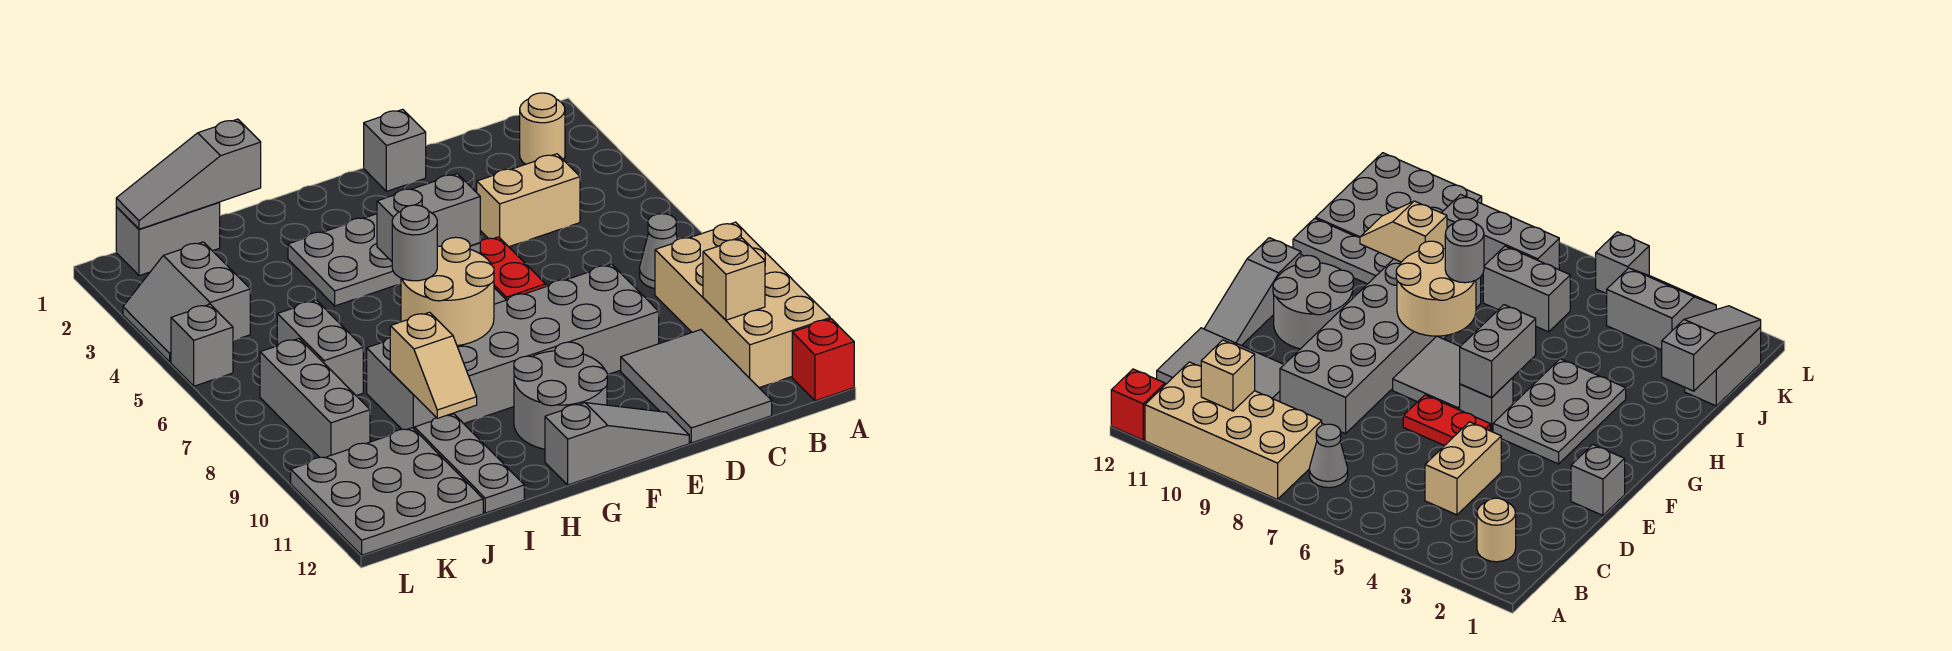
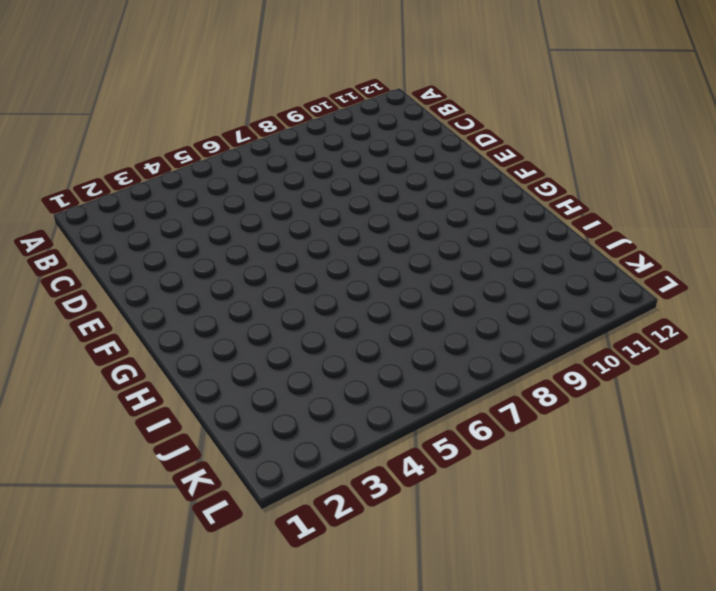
none -> tan 2x4 brick [655,222,830,388]
none -> red 1x1 brick [792,319,854,401]
none -> tan 1x1 round brick [520,93,565,164]

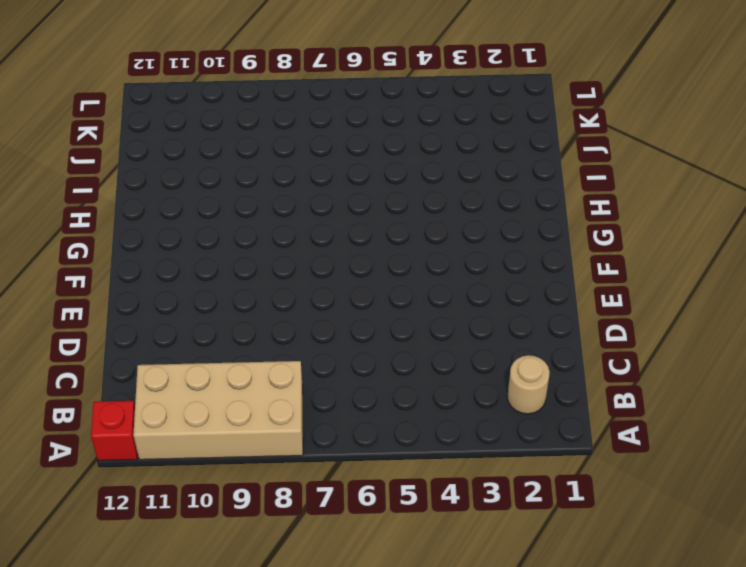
none -> grey 1x1 cone [640,214,677,289]
none -> tan 1x2 brick [477,154,580,247]
none -> grey 2x3 tile [621,330,772,443]

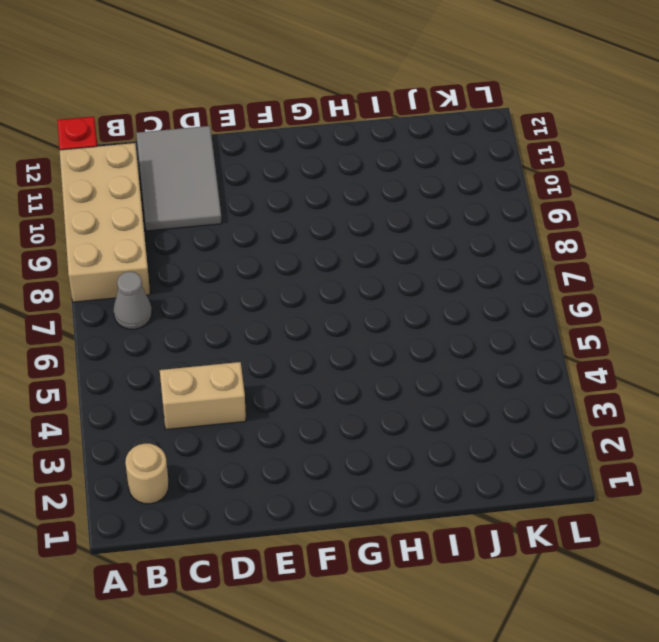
none -> grey 2x6 brick [367,264,659,430]
none -> grey 1x1 brick [364,109,426,191]
none -> red 1x2 plate [480,237,546,300]

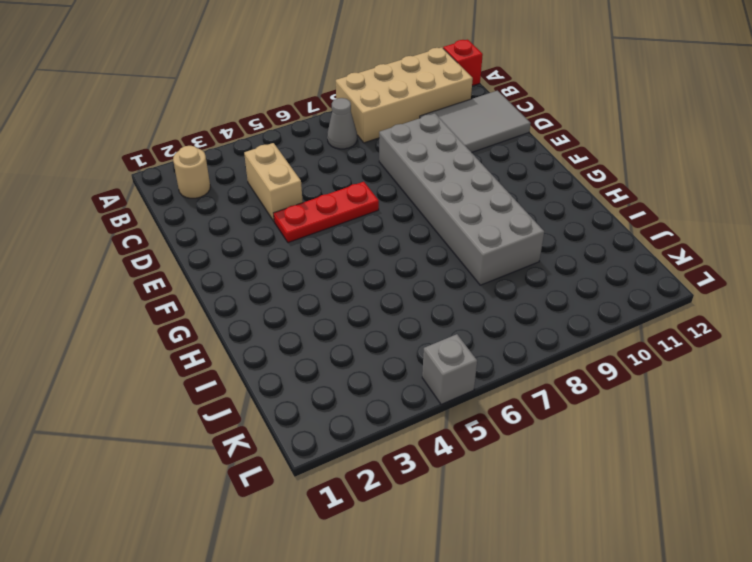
red 1x3 plate [274,182,379,243] -> red 1x2 plate [480,237,546,300]
none -> grey 1x1 brick [364,109,426,191]
none -> grey 1x3 slope [545,403,689,485]
none -> grey 2x3 plate [288,214,401,306]

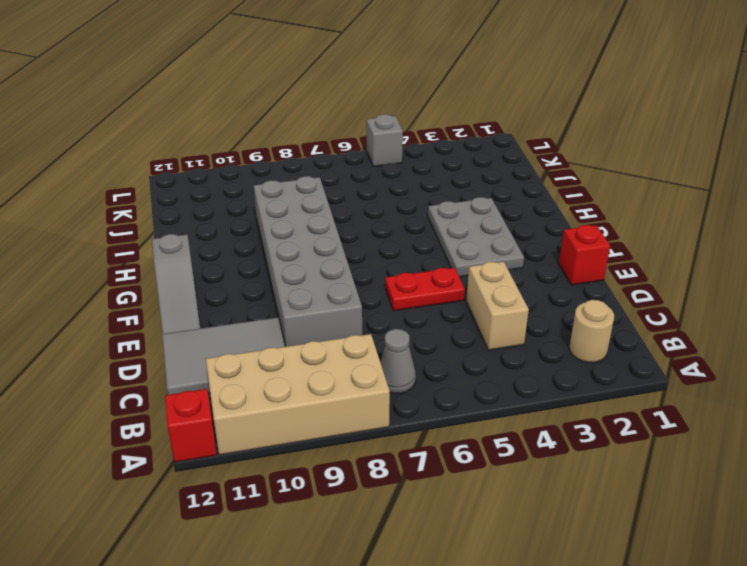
red 1x1 brick [559,225,610,285] -> grey 1x1 brick [364,109,426,191]
none -> grey 1x1 brick [1460,378,1513,432]
none -> grey 2x2 tile [1393,336,1460,410]
none -> grey 2x2 round brick [514,342,607,449]

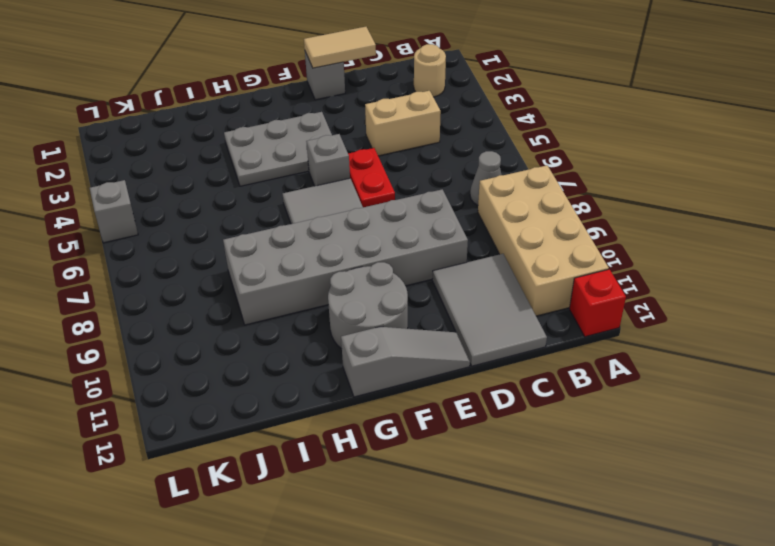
tan 1x2 tile [304,27,376,68] -> none
none -> grey 1x3 plate [414,414,524,513]
none -> grey 1x2 brick [116,202,220,276]
none -> grey 1x2 brick [277,300,363,396]

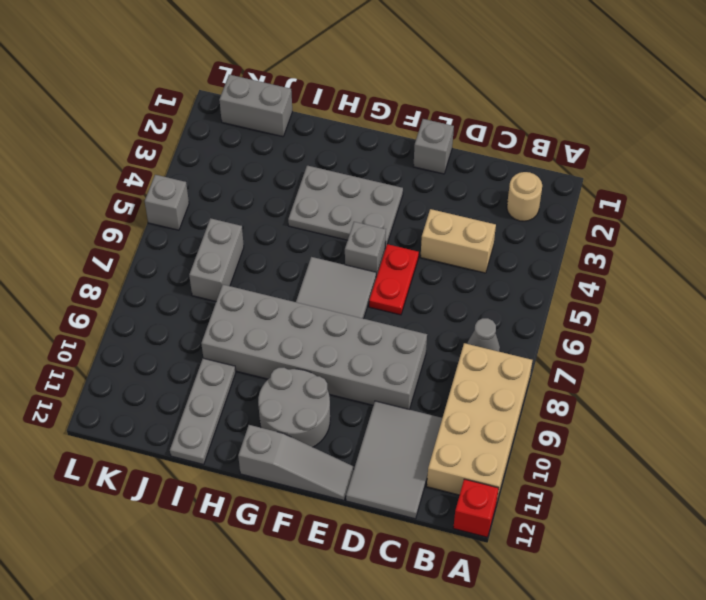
none -> grey 3x3 plate [291,428,483,555]
none -> grey 2x2 slope [123,242,250,362]
none -> grey 1x3 brick [260,339,370,458]

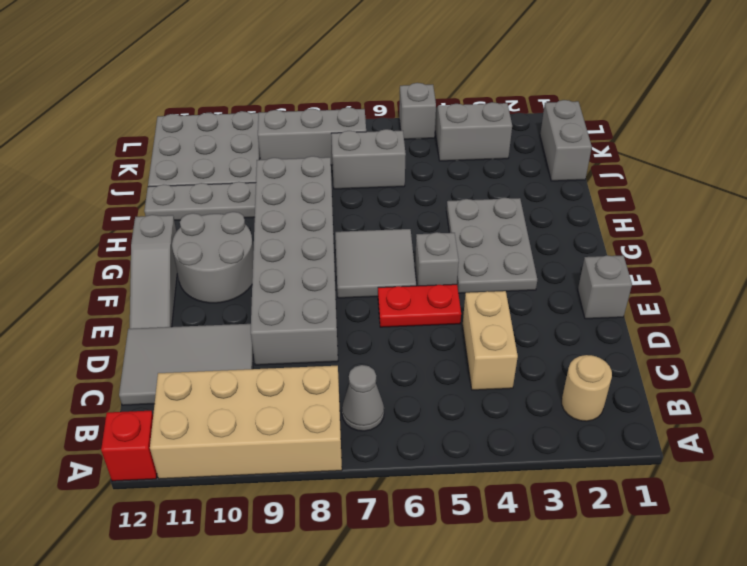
none -> tan 1x1 brick [703,238,765,320]
none -> grey 1x2 brick [377,174,480,261]
none -> tan 2x2 round brick [401,237,494,346]

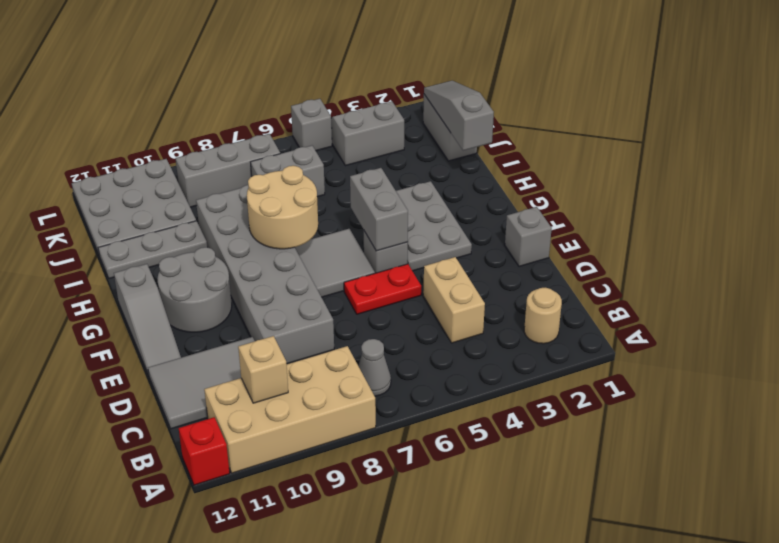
none -> tan 1x2 slope [390,312,477,418]
none -> grey 1x1 round brick [392,205,437,281]

